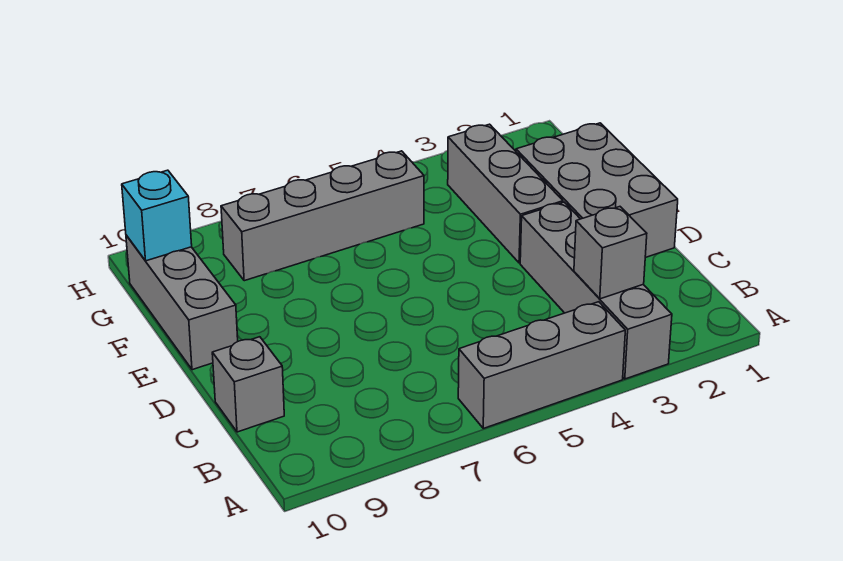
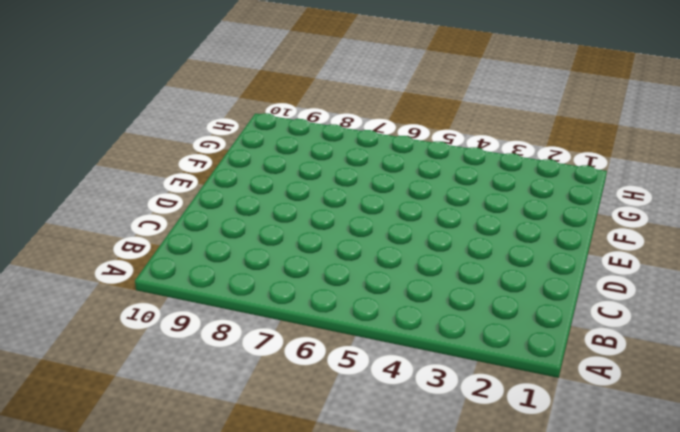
none -> grey 1x4 brick [520,202,672,379]
none -> grey 1x3 brick [458,302,625,428]

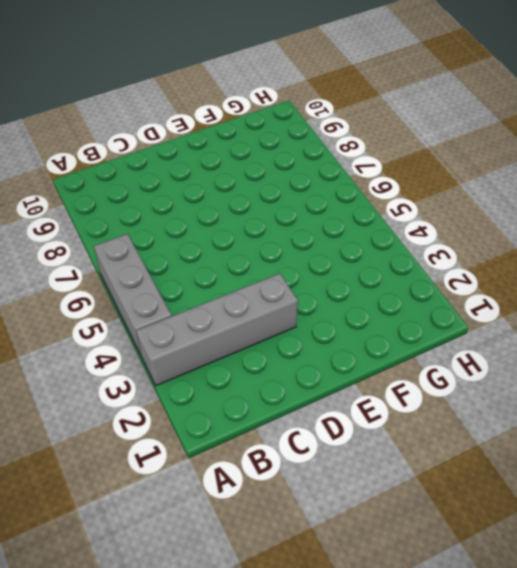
none -> grey 1x1 brick [212,337,284,432]
none -> grey 2x3 brick [516,123,678,258]

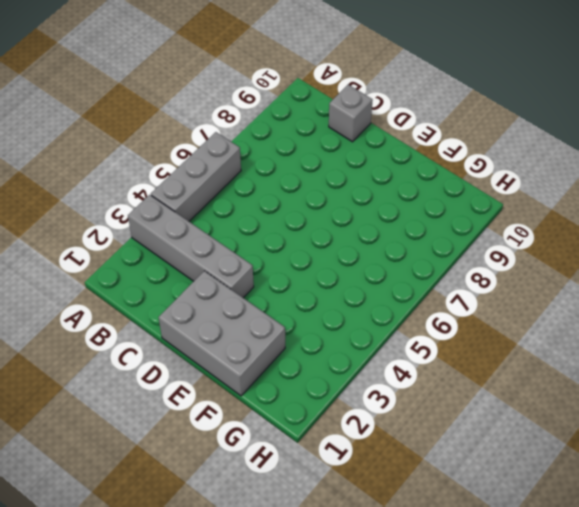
none -> grey 1x3 brick [448,124,563,263]
none -> grey 1x3 brick [126,235,238,370]

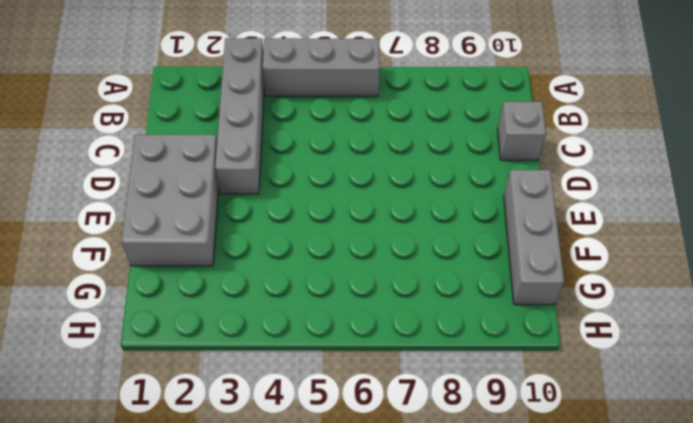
none -> grey 1x3 brick [448,124,563,263]
none -> grey 1x4 brick [221,151,424,281]

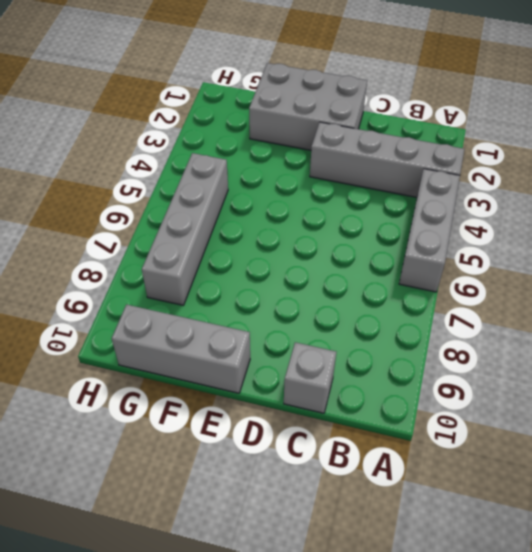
none -> grey 1x3 brick [448,124,563,263]
none -> grey 1x1 brick [574,207,647,299]

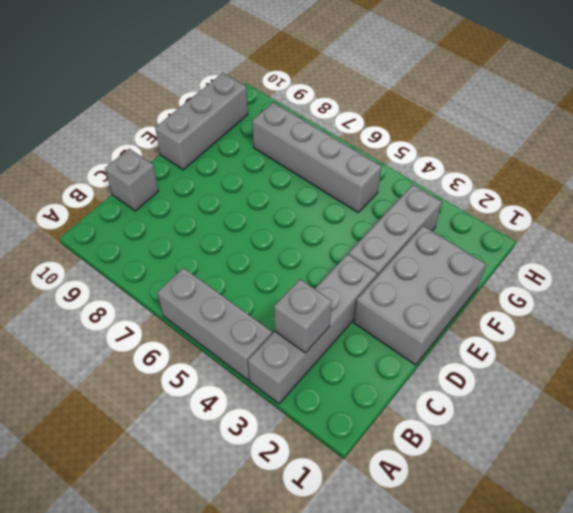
none -> cyan 1x1 brick [122,170,192,261]

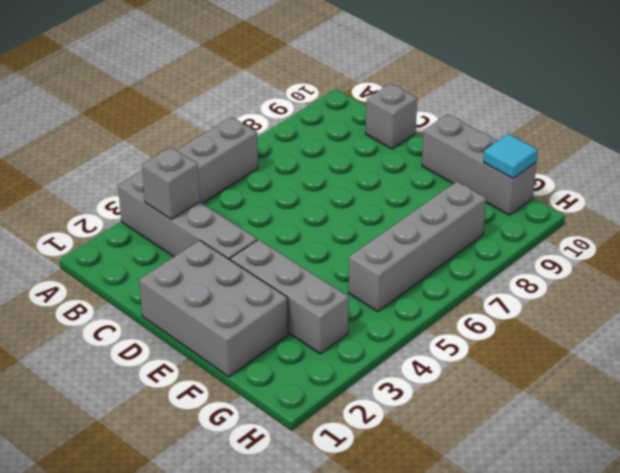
cyan 1x1 tile [484,134,538,178] -> cyan 1x1 brick [122,170,192,261]

